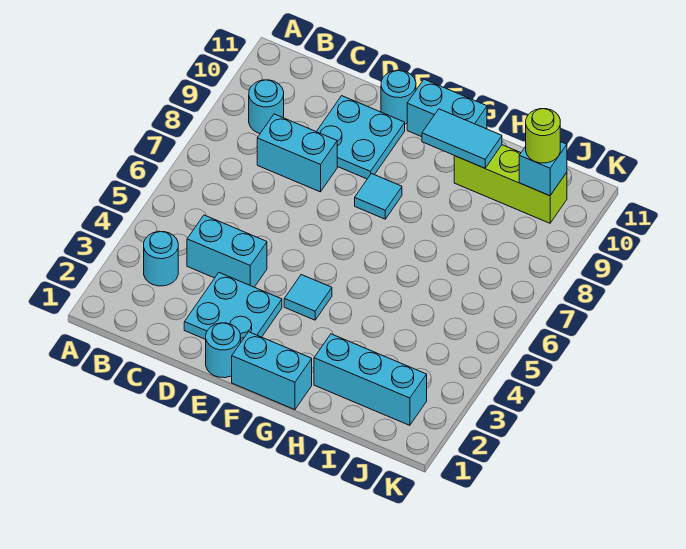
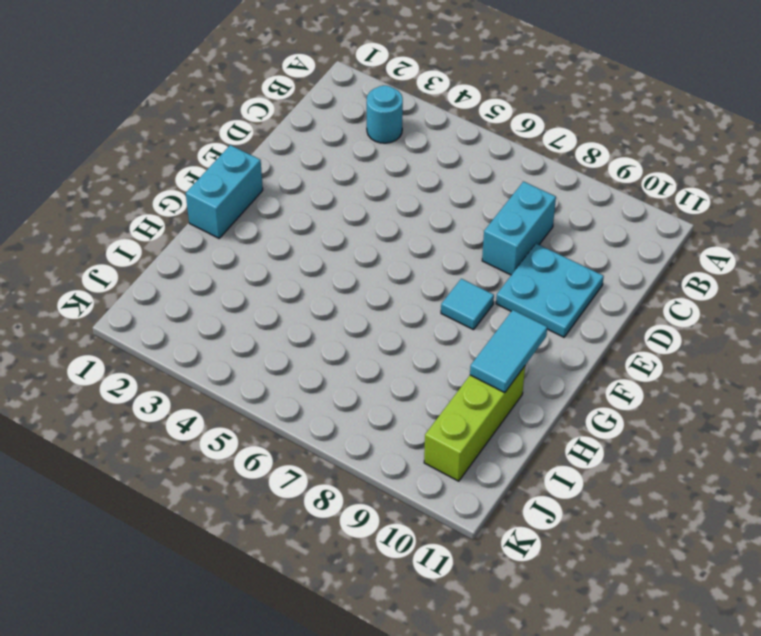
none -> cyan 1x1 round brick [249,80,284,133]
none -> cyan 1x2 brick [187,215,267,287]
none -> cyan 2x2 plate [184,273,282,342]

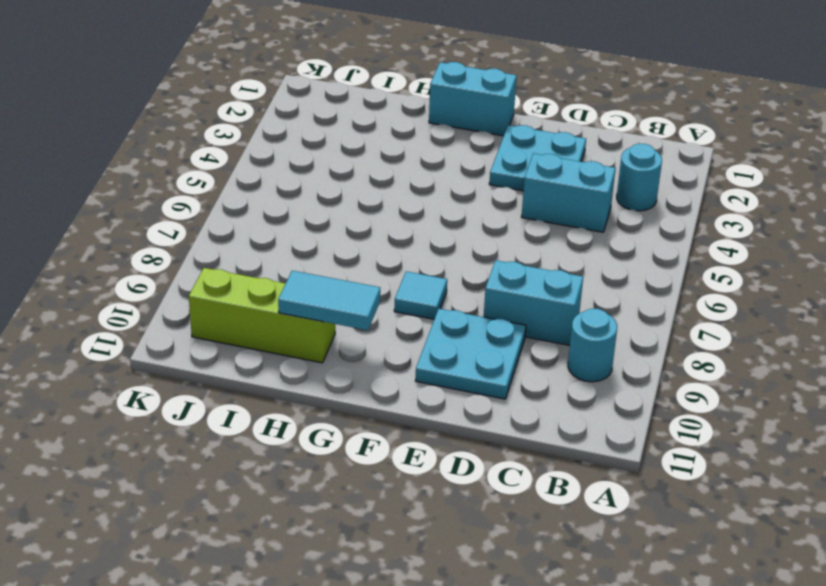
none -> cyan 1x1 round brick [206,323,241,378]
none -> cyan 1x1 round brick [381,70,416,124]
none -> cyan 1x1 tile [284,275,332,320]

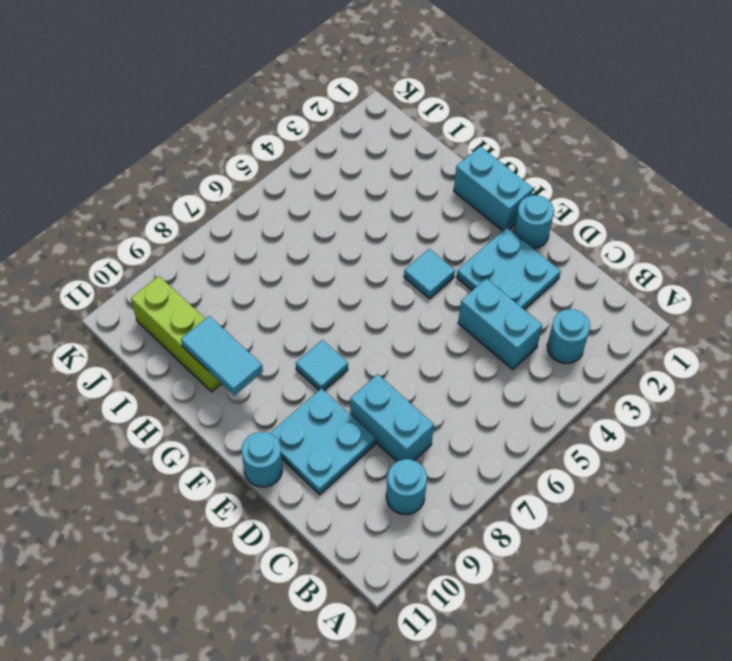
none -> cyan 1x2 brick [407,79,487,137]
none -> cyan 1x3 brick [314,334,427,425]
none -> cyan 1x1 brick [519,142,567,196]

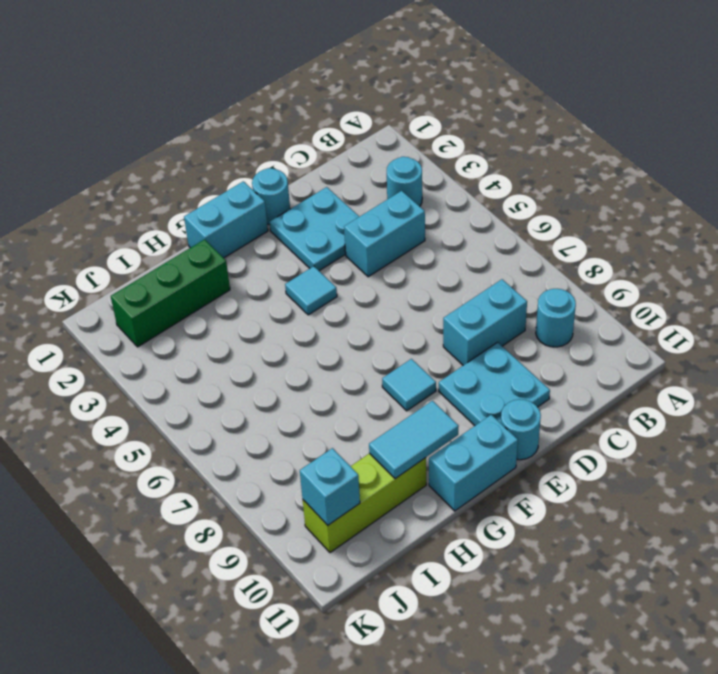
green 1x3 brick [111,240,230,347] -> cyan 1x3 brick [314,334,427,425]
none -> lime 1x1 round brick [526,109,560,163]

